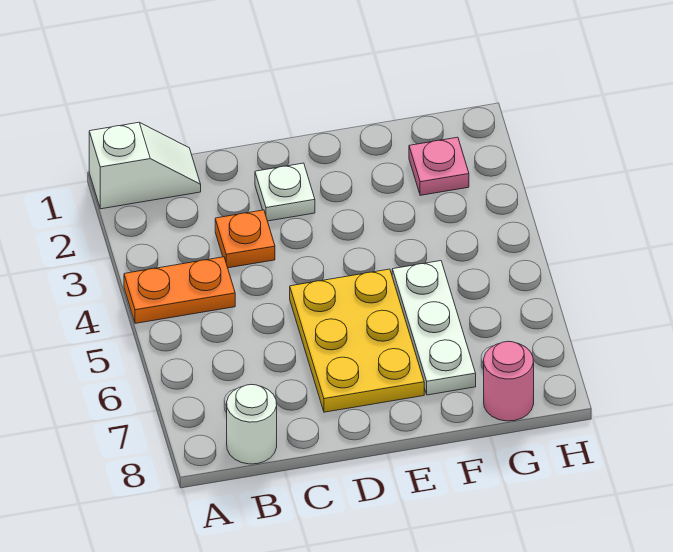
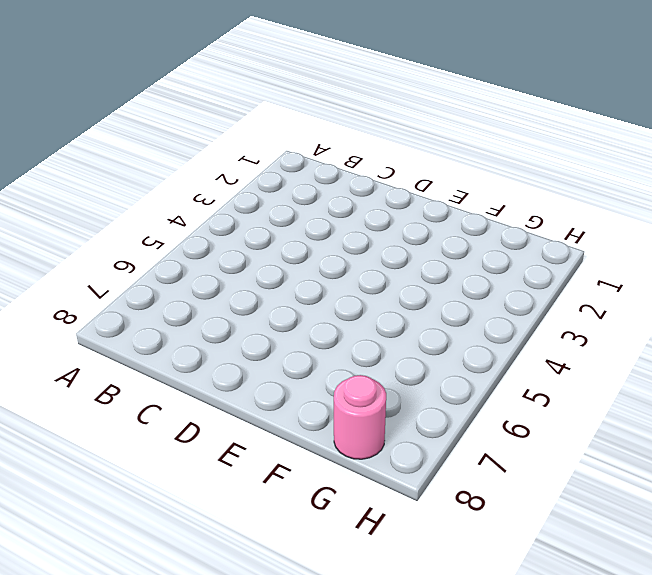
none -> white 1x2 slope [89,122,201,209]
none -> orange 1x2 plate [124,257,235,323]

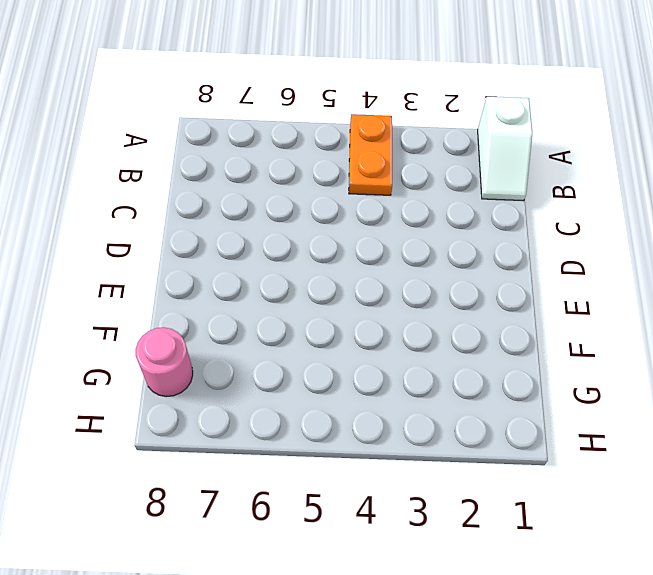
none -> white 1x1 round brick [227,385,277,464]
none -> orange 1x1 plate [215,210,275,268]

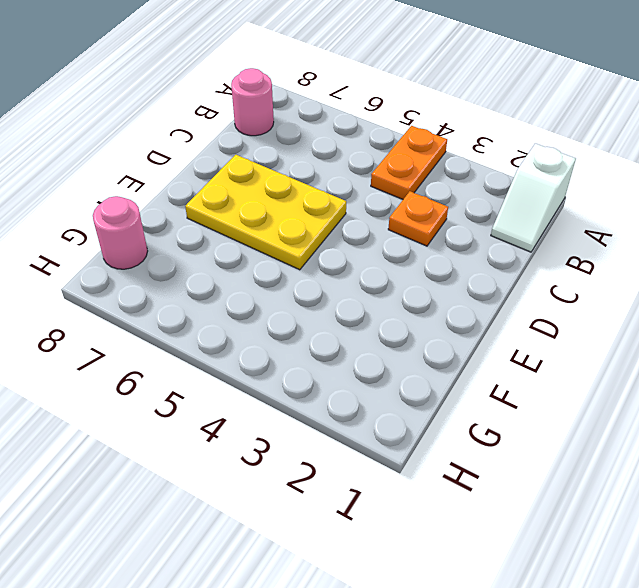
pink 1x1 round brick [231,68,274,136] -> white 1x1 round brick [227,385,277,464]
none -> white 1x1 plate [255,163,315,221]
none -> white 1x3 plate [392,261,476,395]

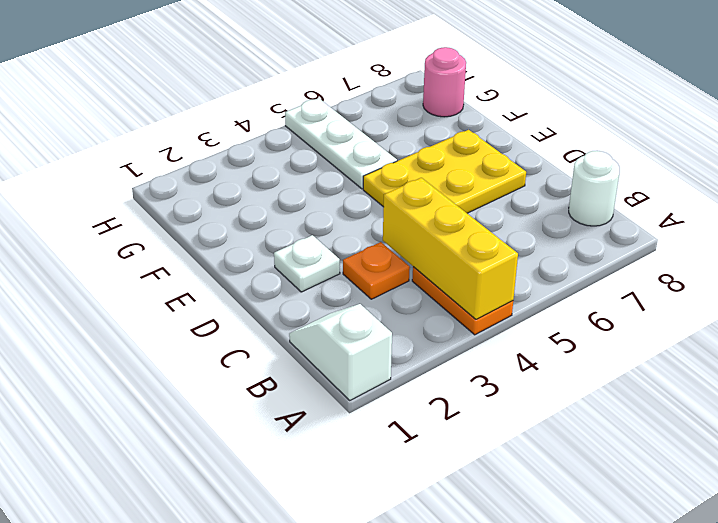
yellow 1x3 brick [383,178,518,319] -> none
white 1x3 plate [285,99,397,189] -> white 1x3 plate turned to [392,261,476,395]
none -> pink 1x1 plate [409,137,469,195]

